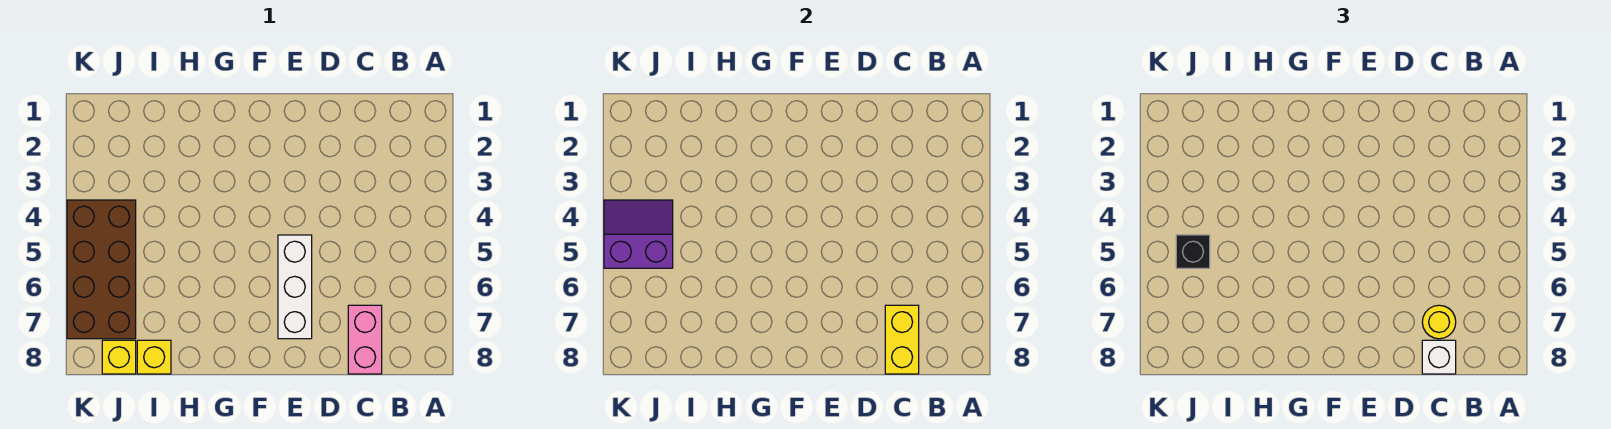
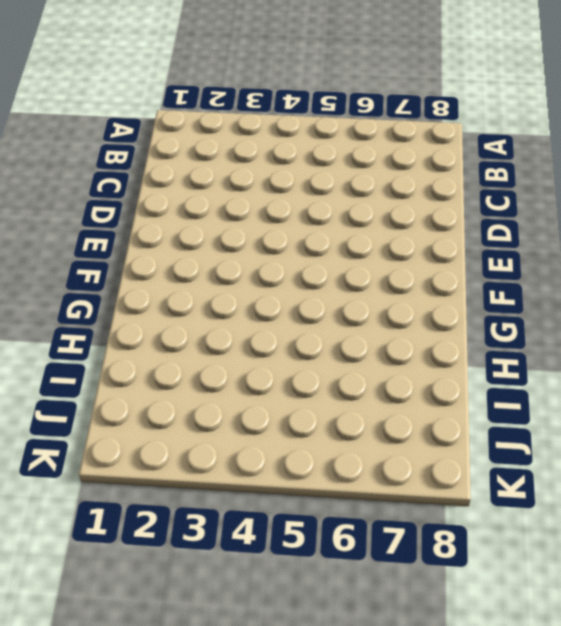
none -> pink 1x2 brick [348,305,382,374]
none -> white 1x3 brick [278,235,312,339]

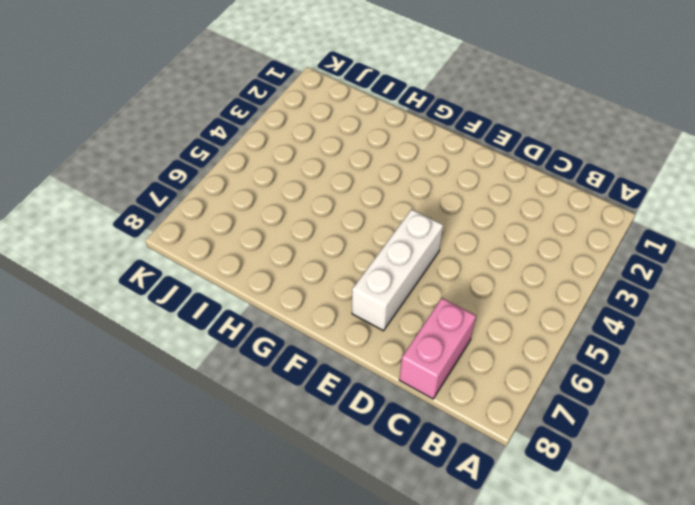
none -> yellow 1x1 brick [137,340,171,374]
none -> brown 2x4 brick [67,200,136,339]

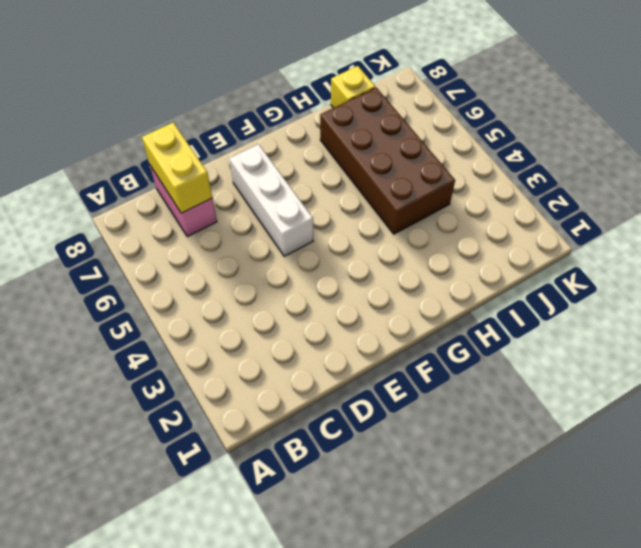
brown 2x4 brick [320,88,455,234] -> brown 2x4 brick moved to [67,200,136,339]
none -> yellow 1x1 brick [102,340,136,374]
none -> purple 2x2 slope [604,200,673,268]

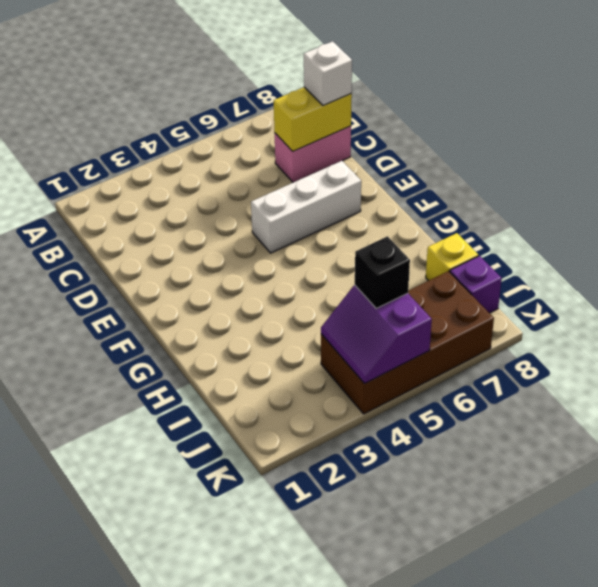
purple 1x1 brick [450,256,502,313] -> yellow 1x1 brick [102,340,136,374]
none -> yellow 1x1 round brick [1422,305,1456,339]

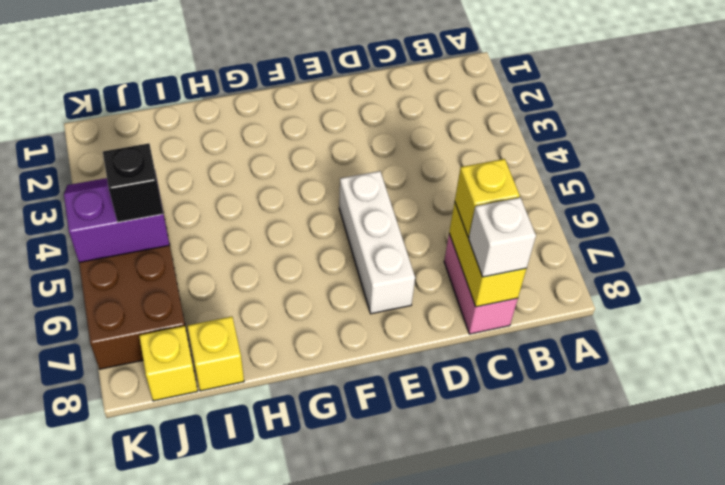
yellow 1x1 brick [455,159,520,237] -> yellow 1x1 round brick [1422,305,1456,339]

